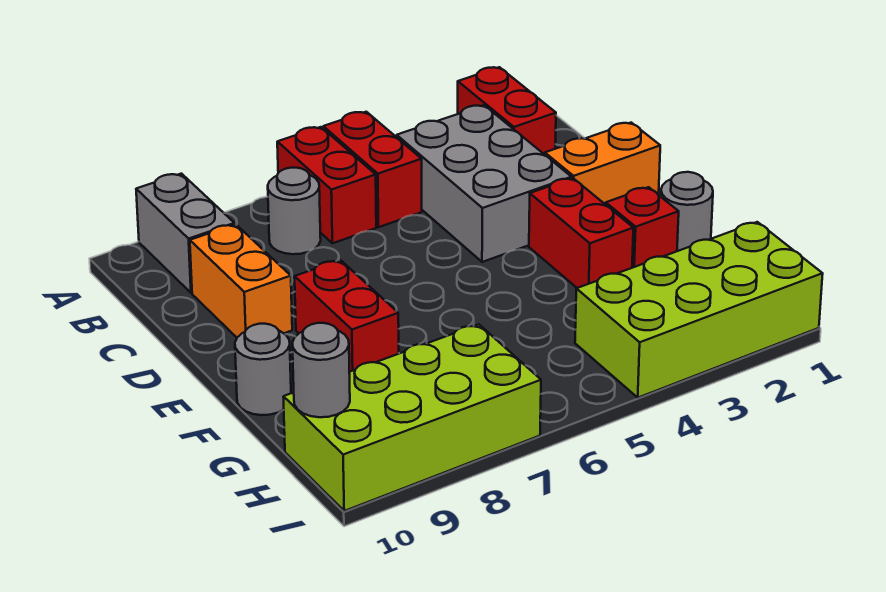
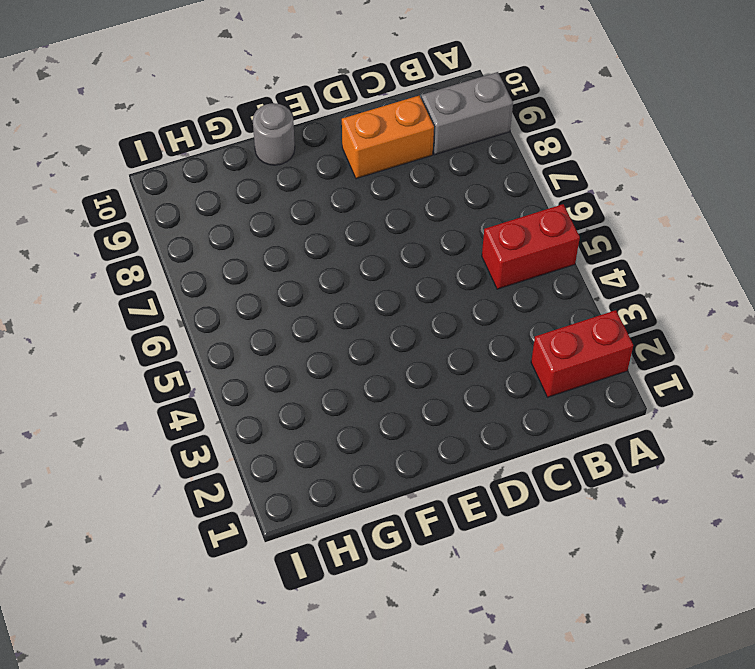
none -> red 1x2 brick [277,127,376,243]
none -> grey 2x3 brick [397,105,571,262]
none -> grey 1x1 round brick [268,168,321,254]

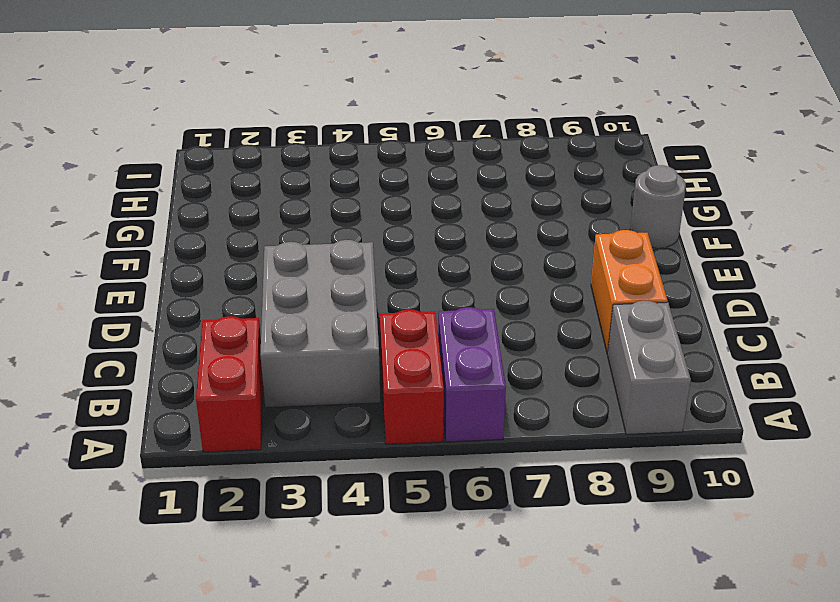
purple 1x2 brick [438,307,506,442] -> red 1x2 brick [277,127,376,243]
none -> grey 1x1 round brick [268,168,321,254]
none -> orange 1x2 brick [545,123,660,205]
none -> red 1x2 brick [529,178,633,288]

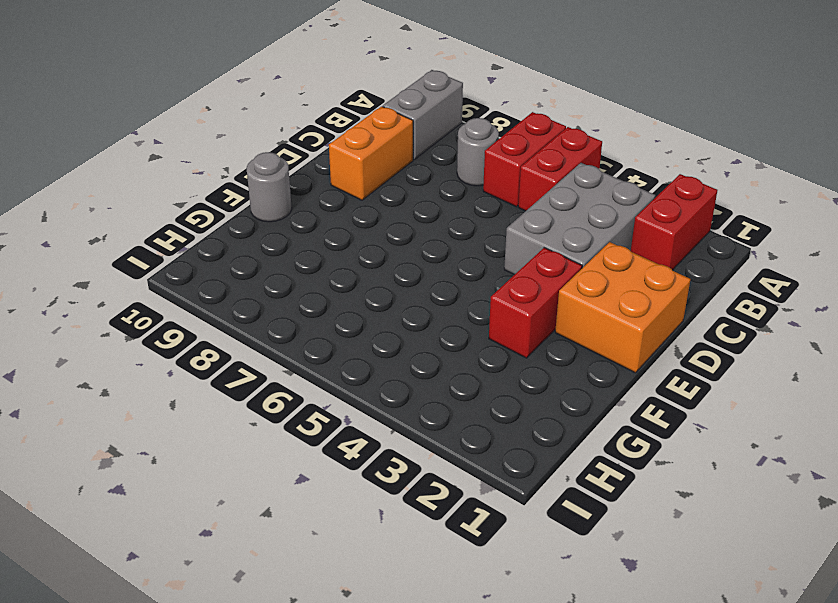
orange 2x2 brick [555,242,690,373] -> orange 1x2 brick [545,123,660,205]
none -> red 1x2 brick [295,260,399,372]
none -> grey 1x1 round brick [661,172,713,251]
none -> red 1x1 brick [606,187,679,268]

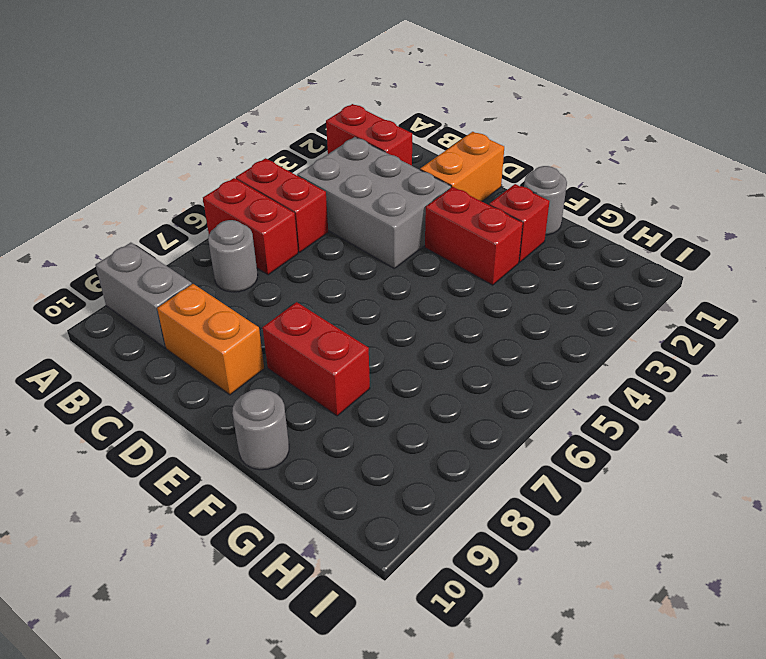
none -> lime 2x4 brick [575,222,823,398]
none -> lime 2x4 brick [283,324,541,511]
none -> grey 1x1 round brick [292,323,350,417]

